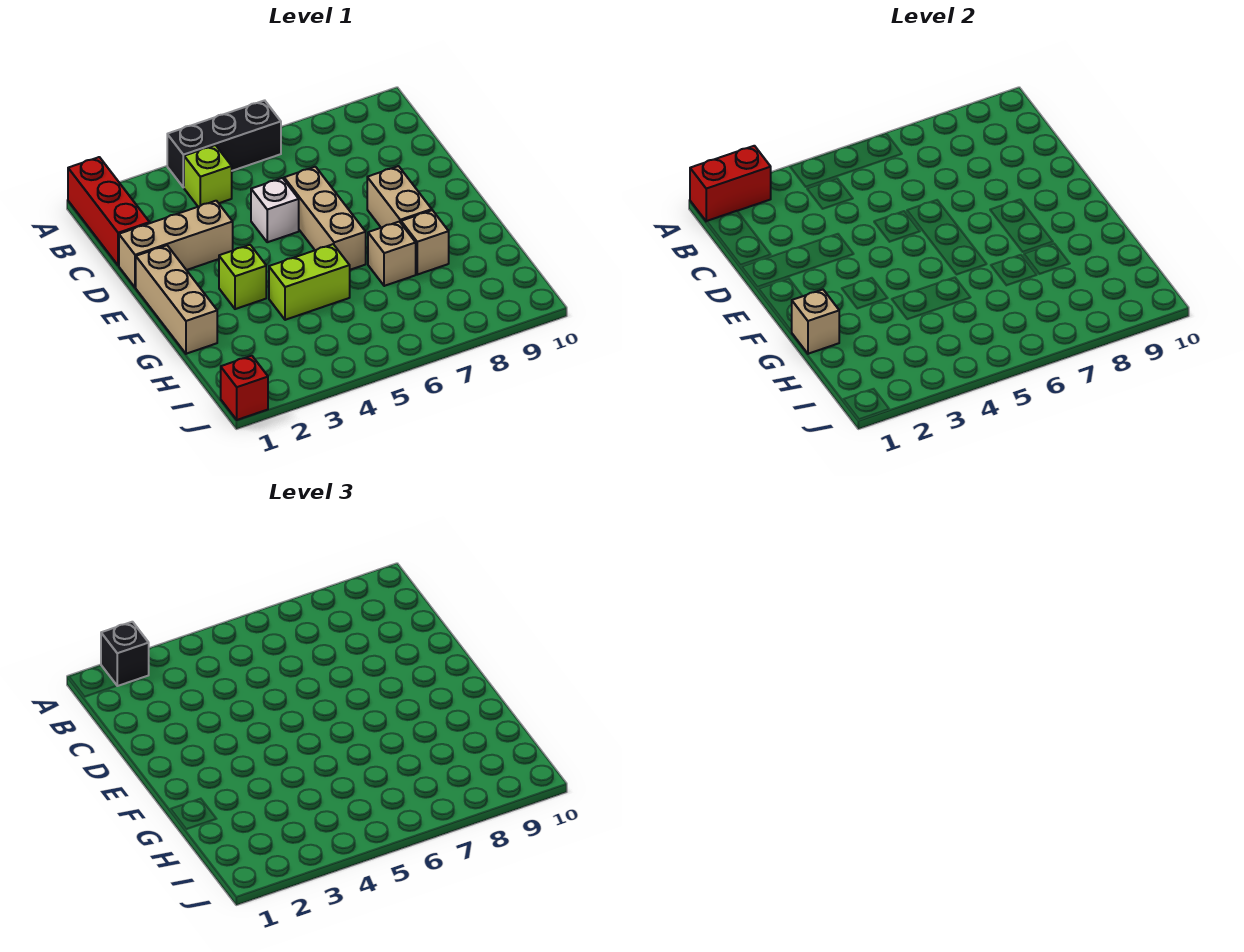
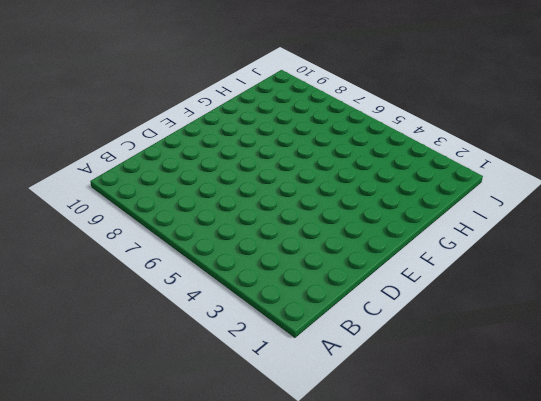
none -> red 1x3 brick [68,157,150,266]
none -> black 1x3 brick [167,100,281,187]
none -> lime 1x1 brick [184,145,232,207]

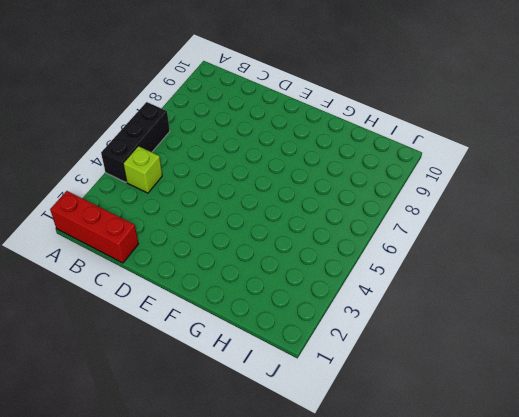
none -> tan 1x3 brick [119,201,233,288]
none -> white 1x1 brick [251,178,299,242]
none -> tan 1x3 brick [284,167,366,270]

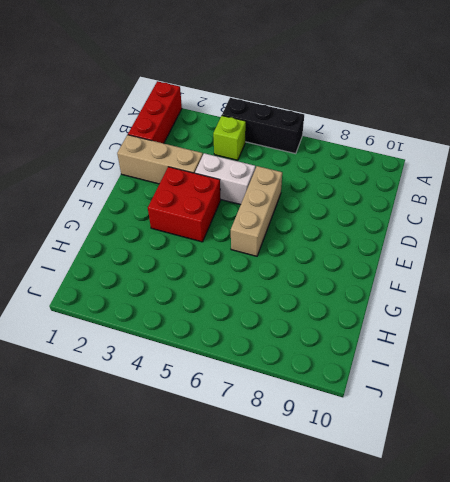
white 1x2 brick [195,153,255,205] -> white 1x1 brick [251,178,299,242]
red 2x2 brick [148,167,221,242] -> lime 1x1 brick [219,245,266,309]
none -> tan 1x3 brick [136,245,217,354]
none -> tan 1x2 brick [367,166,432,228]
none -> lime 1x2 brick [269,244,350,320]

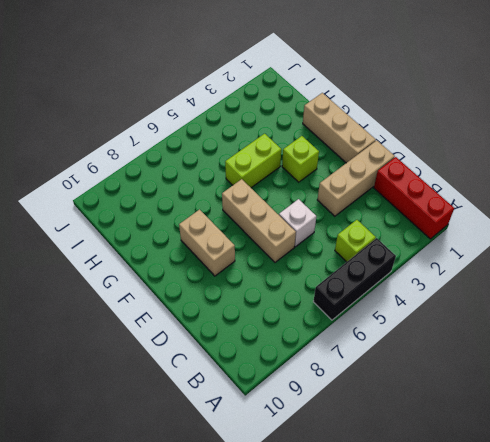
none -> tan 1x1 brick [368,222,416,286]
none -> tan 1x1 brick [401,210,449,275]
none -> red 1x1 brick [221,356,268,420]

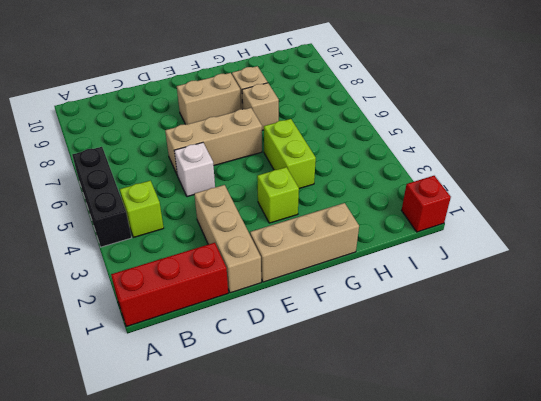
none -> red 1x2 brick [690,146,771,221]
none -> tan 1x1 brick [791,290,839,354]
none -> black 1x1 brick [101,622,149,686]

